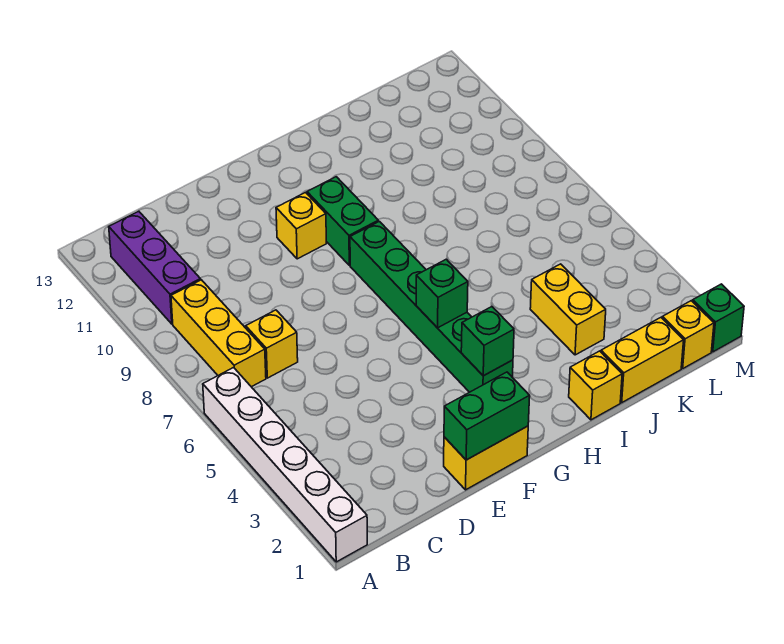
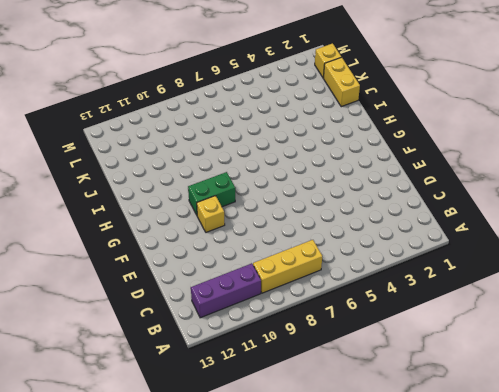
none -> white 1x6 brick [203,368,367,562]
none -> yellow 1x1 brick [246,310,298,378]
none -> yellow 1x2 brick [444,426,528,490]

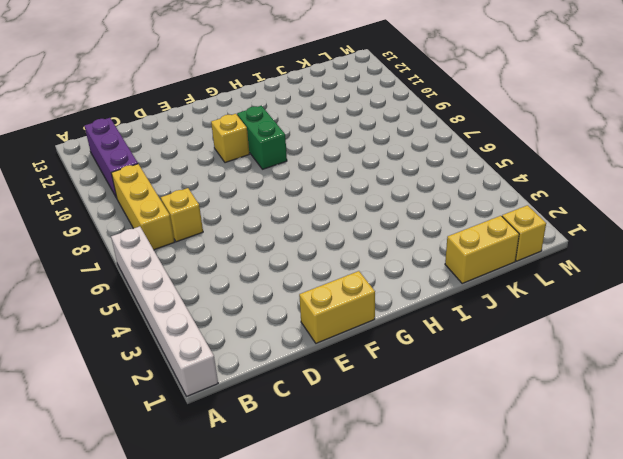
none -> green 1x6 brick [350,221,513,392]
none -> yellow 1x1 brick [569,351,622,420]
none -> yellow 1x2 brick [530,264,606,355]

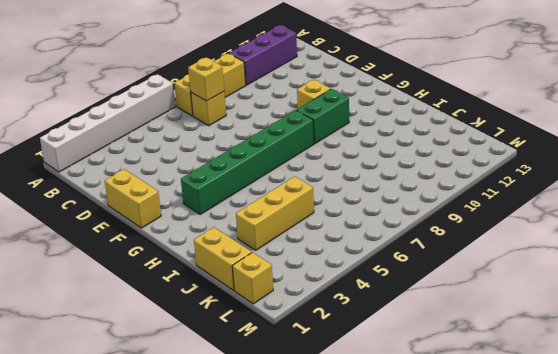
yellow 1x1 brick [188,57,224,101] -> yellow 1x1 brick moved to [569,351,622,420]
yellow 1x3 brick [236,176,314,250] -> yellow 1x2 brick [530,264,606,355]
none -> green 1x1 brick [693,284,744,352]
none -> green 1x2 brick [444,372,530,460]
none -> green 1x1 brick [461,307,514,376]

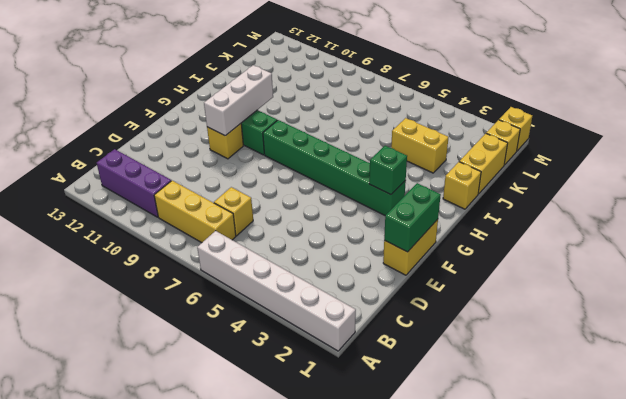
white 1x3 brick [204,65,273,136] -> none
yellow 1x1 brick [499,107,532,151] -> green 1x1 brick [693,284,744,352]
none -> green 1x1 brick [416,259,468,328]

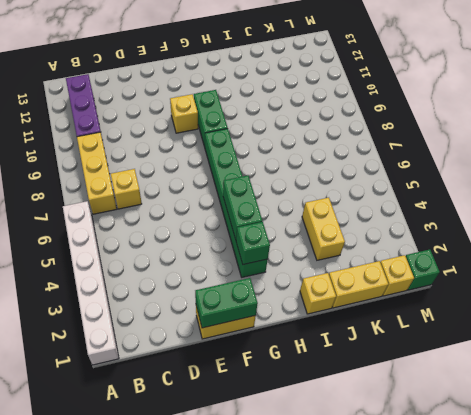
green 1x2 brick [223,175,262,240] -> green 1x1 brick [416,259,468,328]

